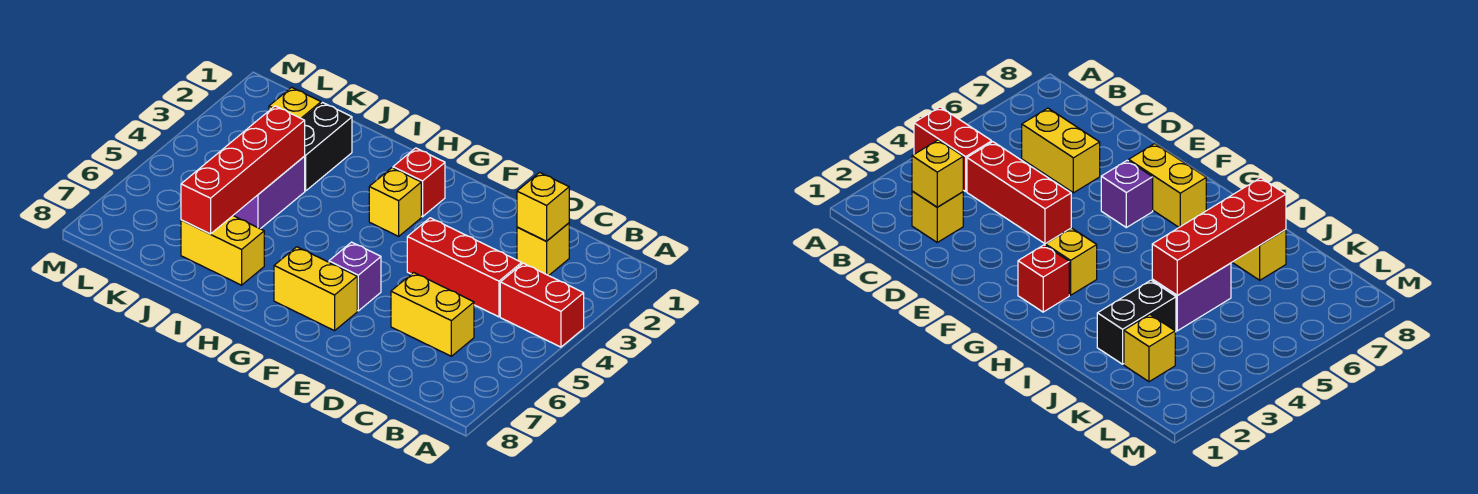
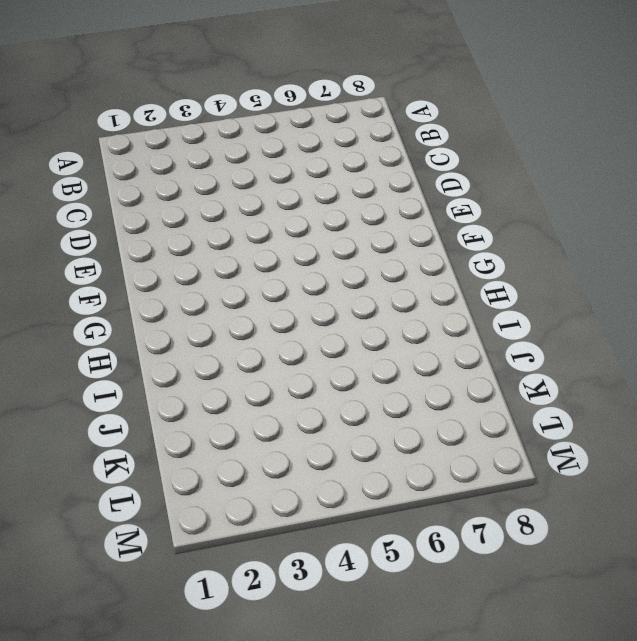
none -> red 1x2 brick [500,263,584,347]
none -> yellow 1x1 brick [517,223,569,276]
none -> red 1x3 brick [407,218,522,317]

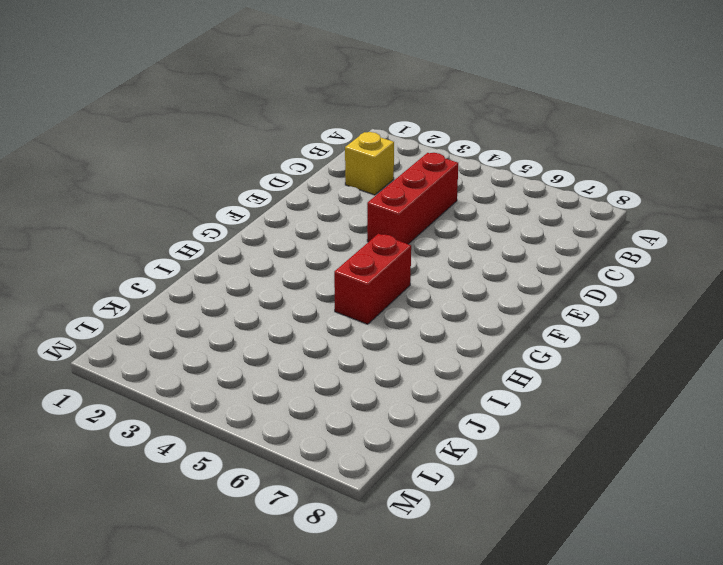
red 1x2 brick [334,234,411,324] -> red 1x2 brick moved to [500,263,584,347]
none -> yellow 1x2 brick [391,273,474,356]
none -> purple 1x1 brick [329,242,381,311]
none -> yellow 1x2 brick [274,247,357,331]

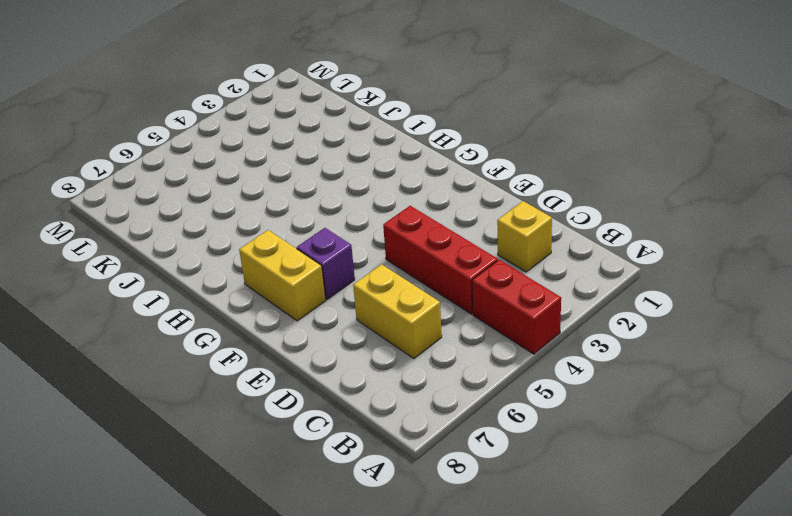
none -> red 1x1 brick [393,148,445,217]
none -> yellow 1x1 brick [369,168,421,236]
none -> yellow 1x2 brick [181,216,264,285]

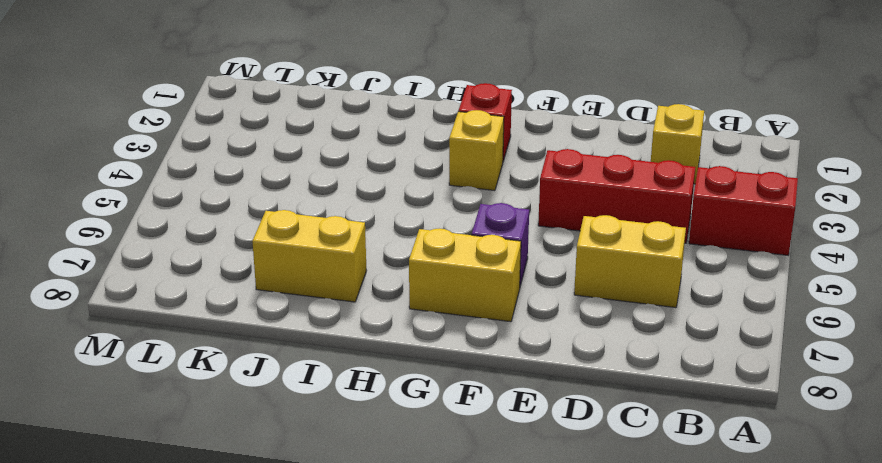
none -> black 1x2 brick [303,103,352,191]
none -> purple 1x2 brick [233,157,305,229]
none -> yellow 1x1 brick [269,87,321,119]

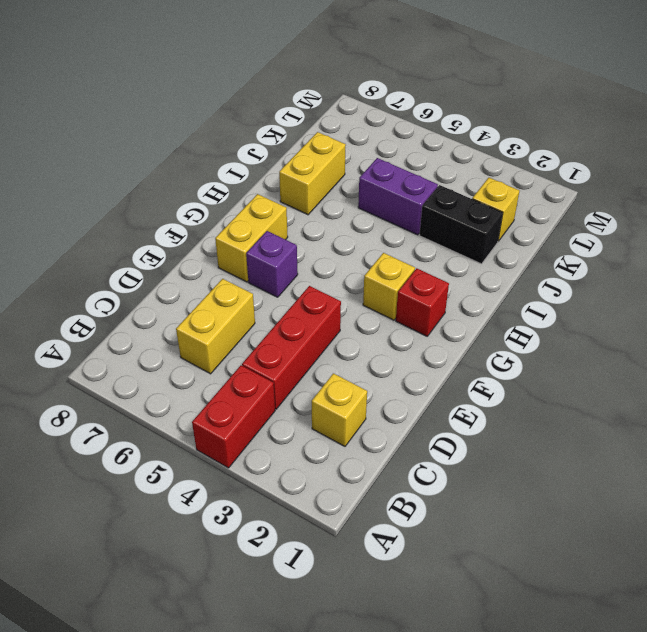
none -> yellow 1x1 brick [517,172,569,241]
none -> red 1x4 brick [181,106,305,234]

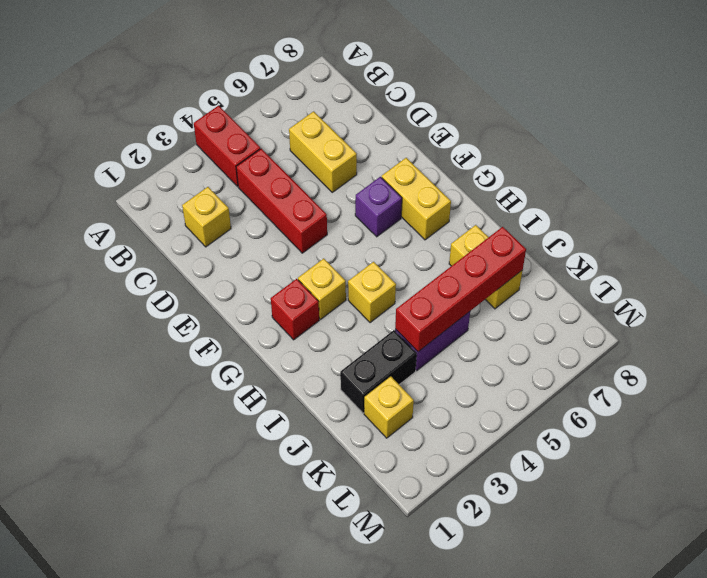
yellow 1x1 brick [348,262,396,323] -> yellow 1x1 brick moved to [517,172,569,241]

